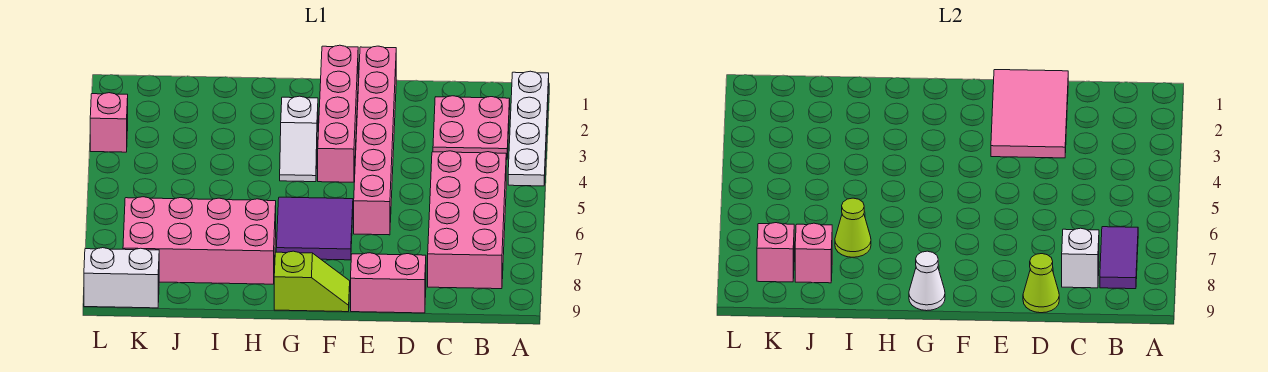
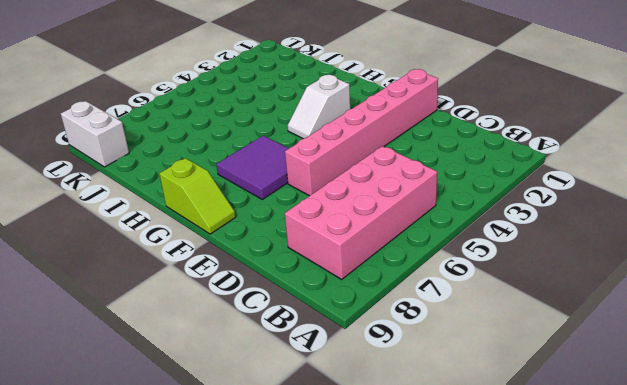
none -> white 1x4 plate [508,71,549,186]
none -> pink 2x2 plate [433,96,510,160]
none -> pink 1x2 brick [351,253,426,313]

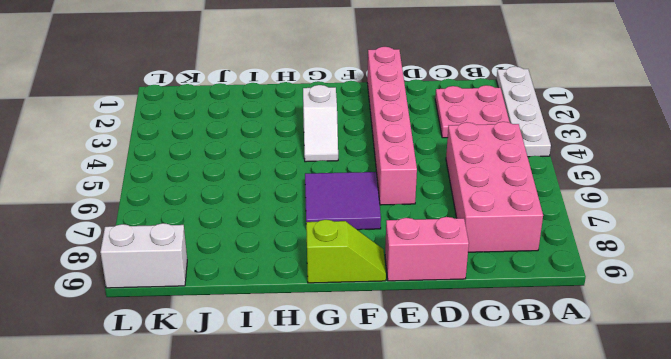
none -> pink 1x4 brick [318,45,358,182]
none -> pink 2x4 brick [123,197,276,284]
none -> pink 1x1 brick [90,93,128,152]

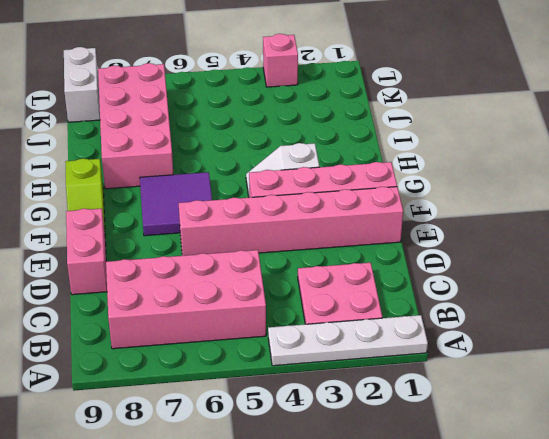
none -> purple 1x2 tile [1100,227,1138,289]
none -> white 1x1 brick [1062,228,1099,288]
none -> pink 2x3 tile [991,70,1068,158]

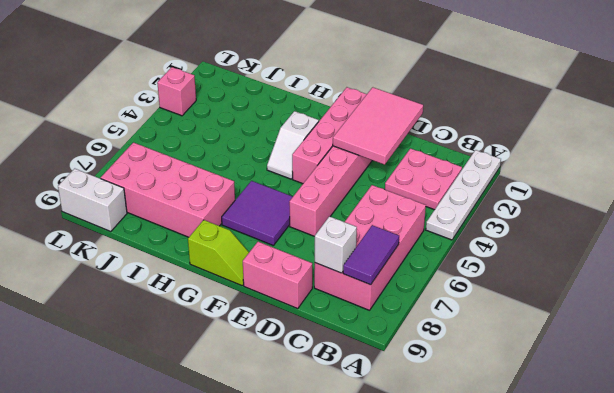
none -> lime 1x1 cone [1023,254,1059,313]
none -> white 1x1 cone [909,251,945,311]
none -> lime 1x1 cone [835,198,871,257]

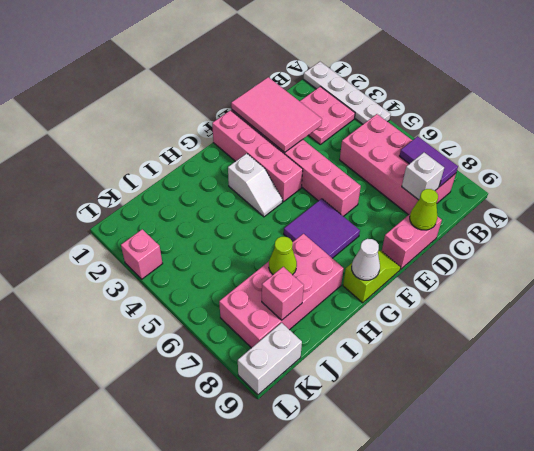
none -> pink 1x1 brick [757,223,794,282]

